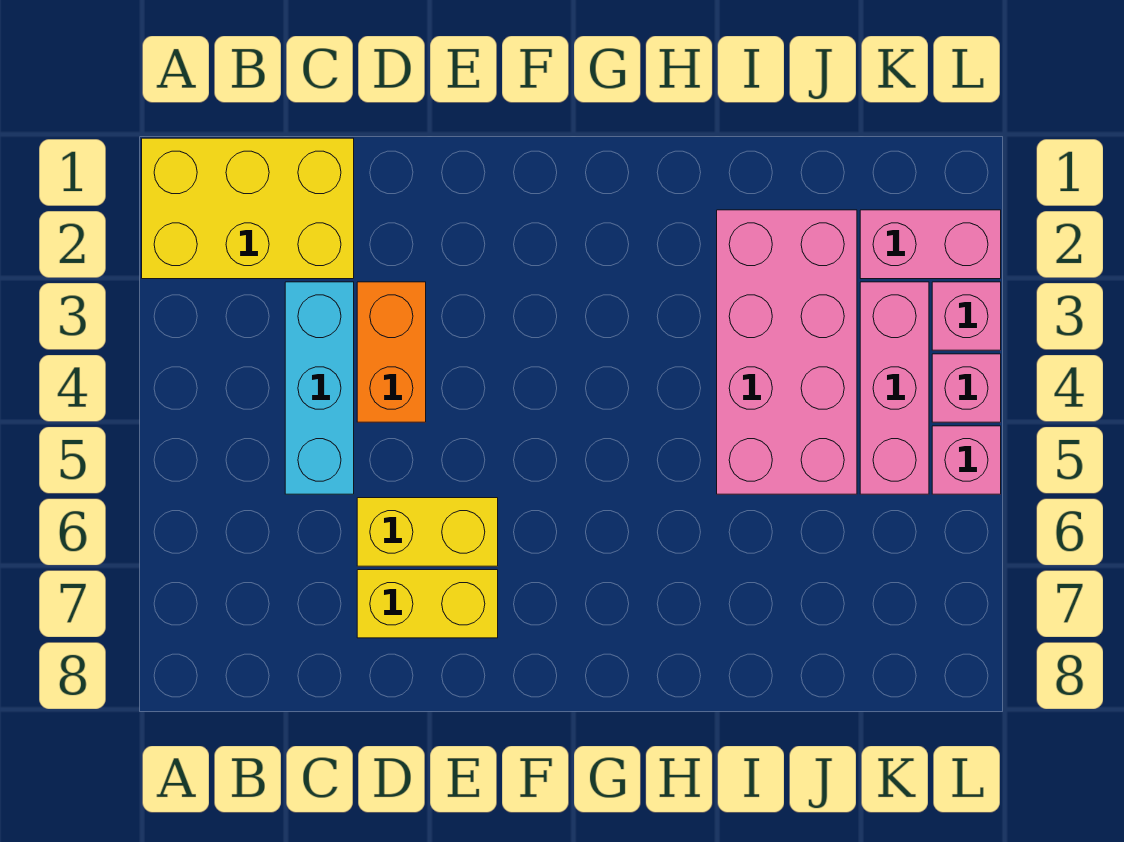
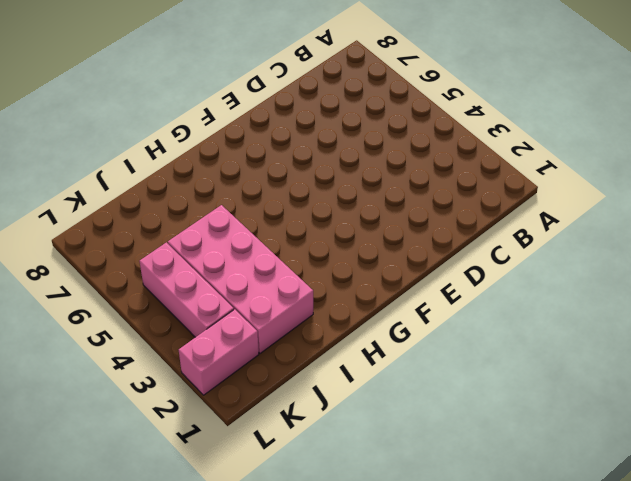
none -> yellow 2x3 brick [142,138,354,279]
none -> cyan 1x3 brick [285,282,354,494]

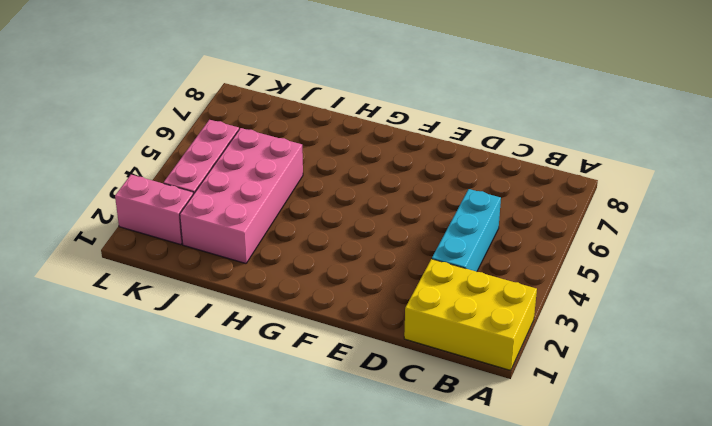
none -> orange 1x2 brick [357,282,426,422]
none -> yellow 1x2 brick [357,498,498,566]

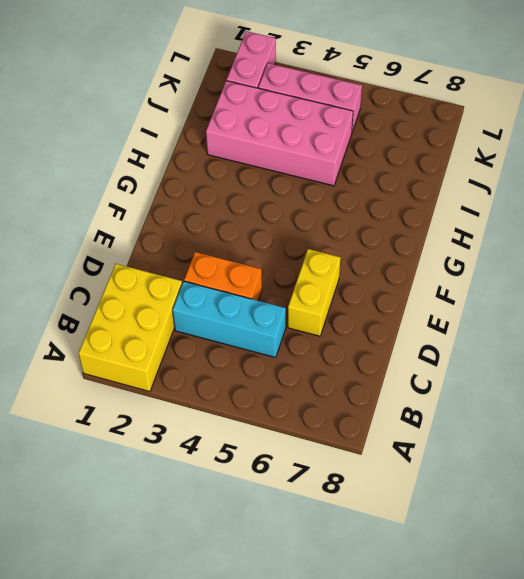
none -> yellow 1x2 brick [357,570,498,638]
none -> pink 1x1 brick [932,282,1001,350]

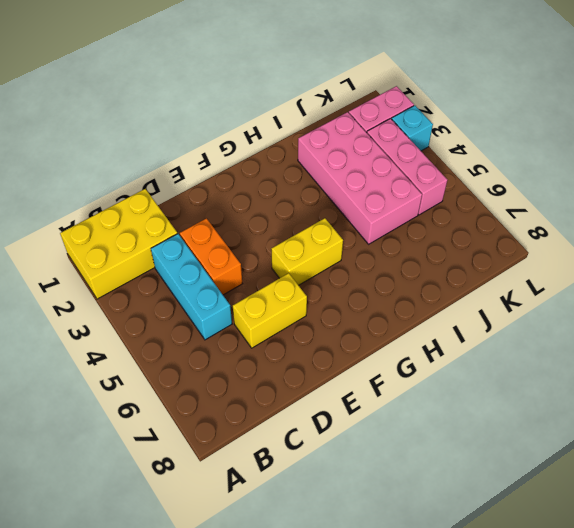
yellow 1x2 brick [271,218,343,285] -> yellow 1x2 brick moved to [357,570,498,638]
cyan 1x1 brick [392,106,433,151] -> pink 1x1 brick [932,282,1001,350]
none -> pink 1x1 brick [932,354,1001,422]
none -> pink 1x1 brick [932,426,1001,494]

